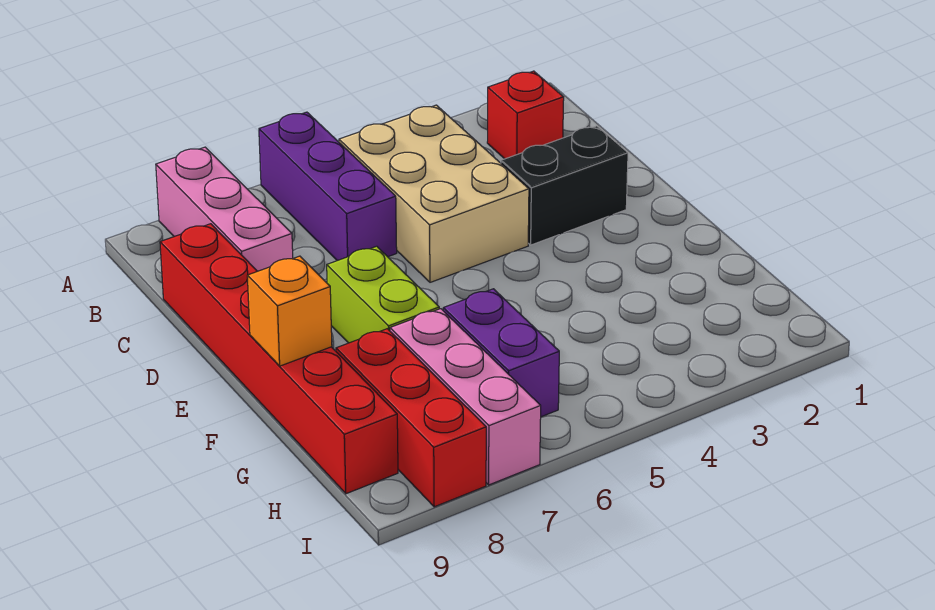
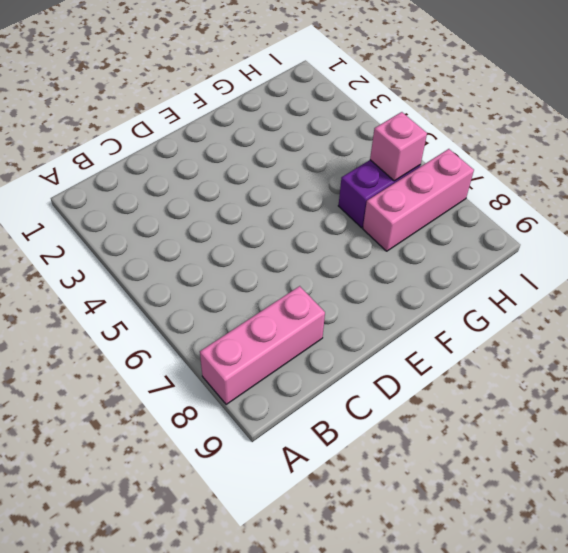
pink 1x1 brick [370,112,427,181] -> none
none -> purple 1x3 brick [259,112,397,261]
none -> red 1x1 brick [487,71,564,159]

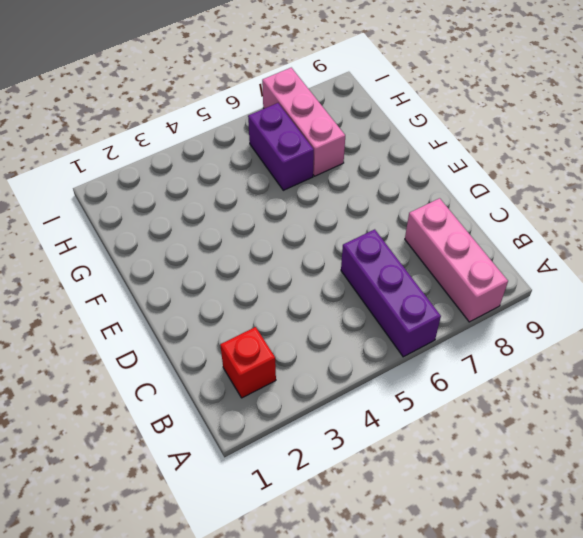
none -> tan 2x3 brick [339,105,529,282]
none -> red 1x6 brick [160,224,398,494]

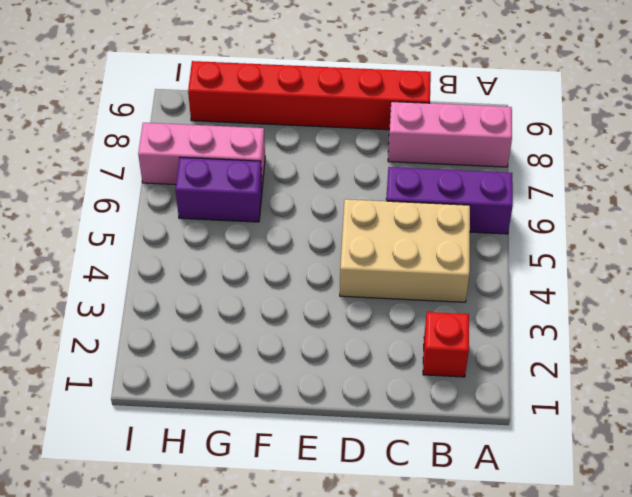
none -> black 1x2 brick [501,126,628,245]
none -> lime 1x2 brick [327,246,439,343]

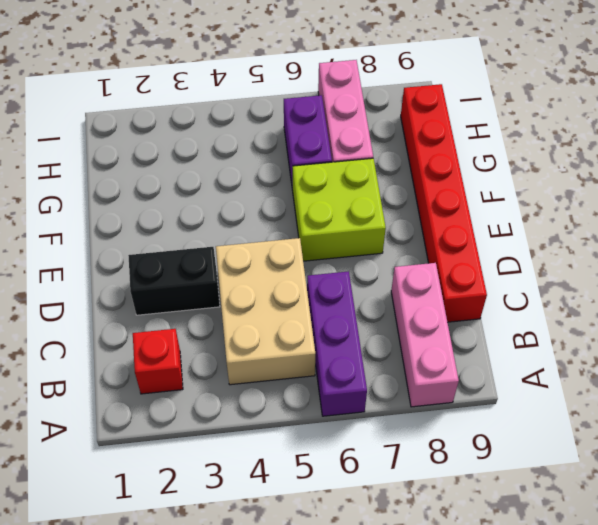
lime 2x2 brick [293,158,386,261] -> lime 1x2 brick [327,246,439,343]
none -> red 1x3 brick [336,329,486,507]
none -> orange 1x1 brick [247,256,332,366]

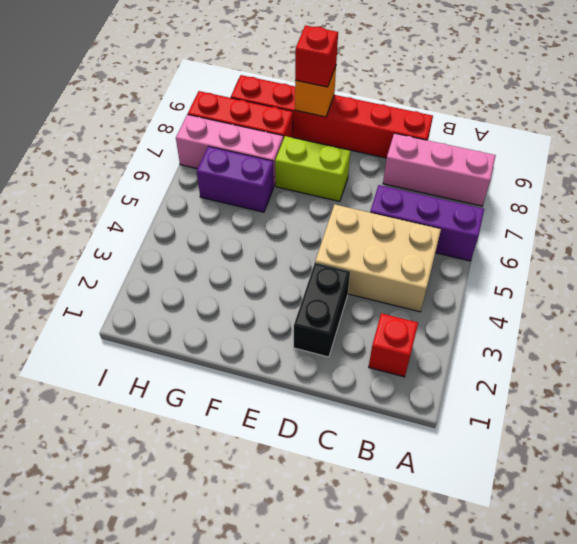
red 1x1 brick [295,25,338,87] -> none

